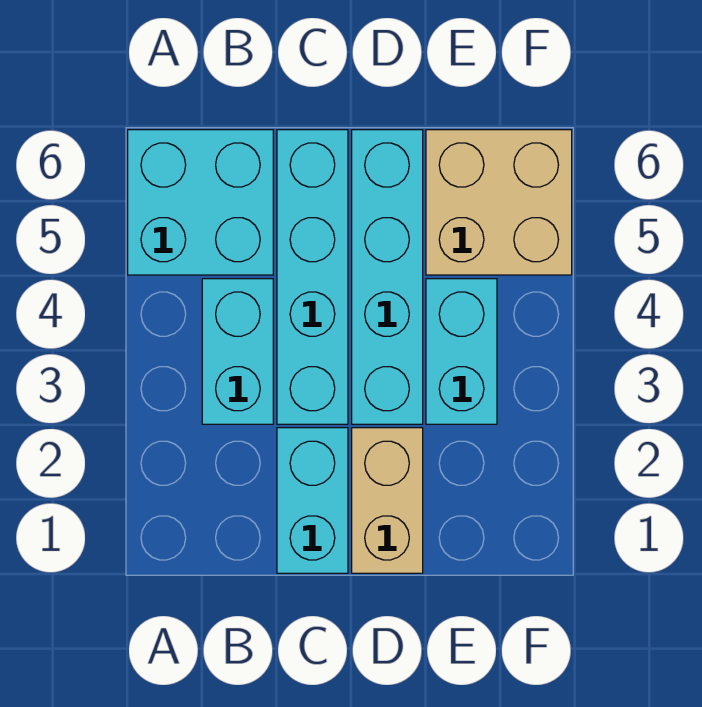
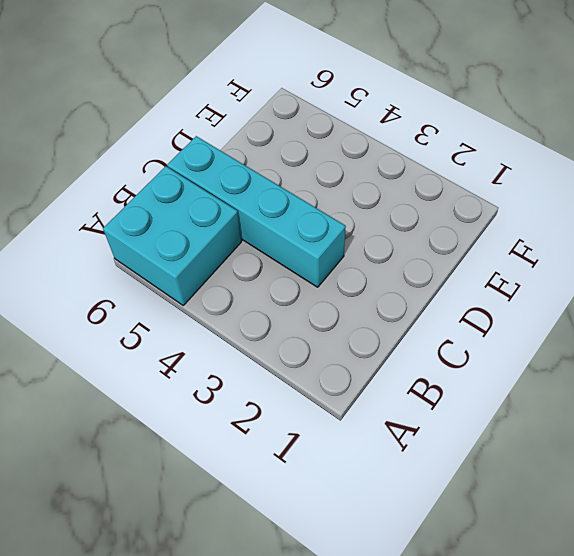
none -> cyan 1x2 brick [202,279,273,424]
none -> cyan 1x2 brick [277,428,348,573]

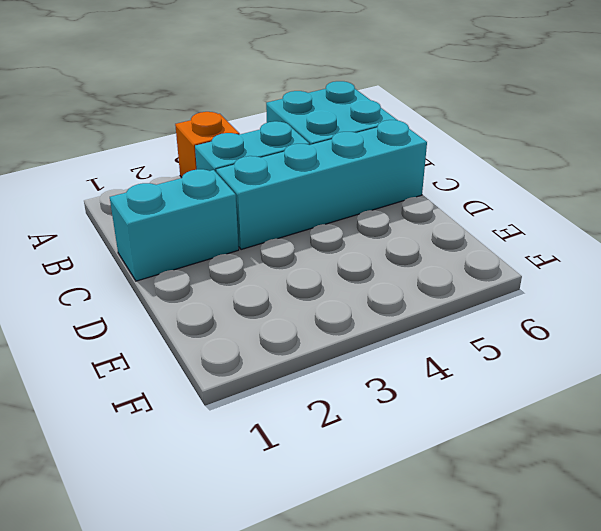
orange 1x1 brick [175,112,240,178] -> none
none -> tan 1x2 brick [352,428,423,573]
none -> cyan 1x4 brick [352,130,423,424]

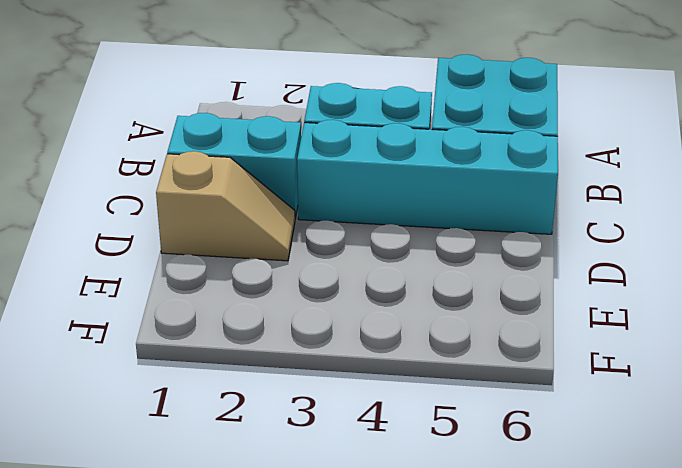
tan 1x2 slope [156,151,295,261] -> tan 1x2 brick [352,428,423,573]
none -> cyan 1x4 brick [352,130,423,424]
none -> cyan 1x2 brick [426,279,497,424]

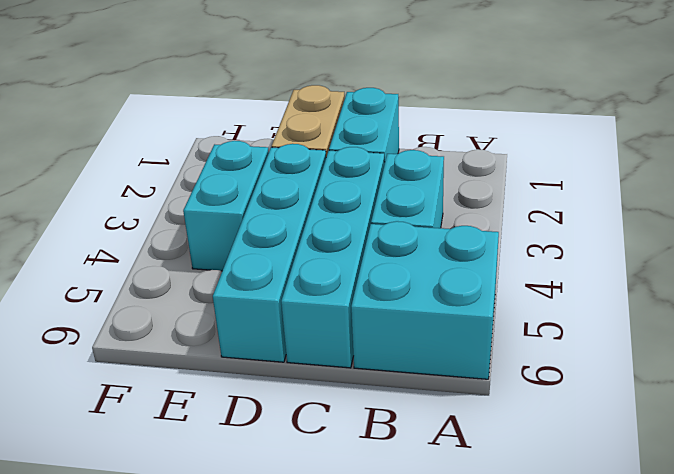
none -> tan 2x2 brick [426,130,572,275]

